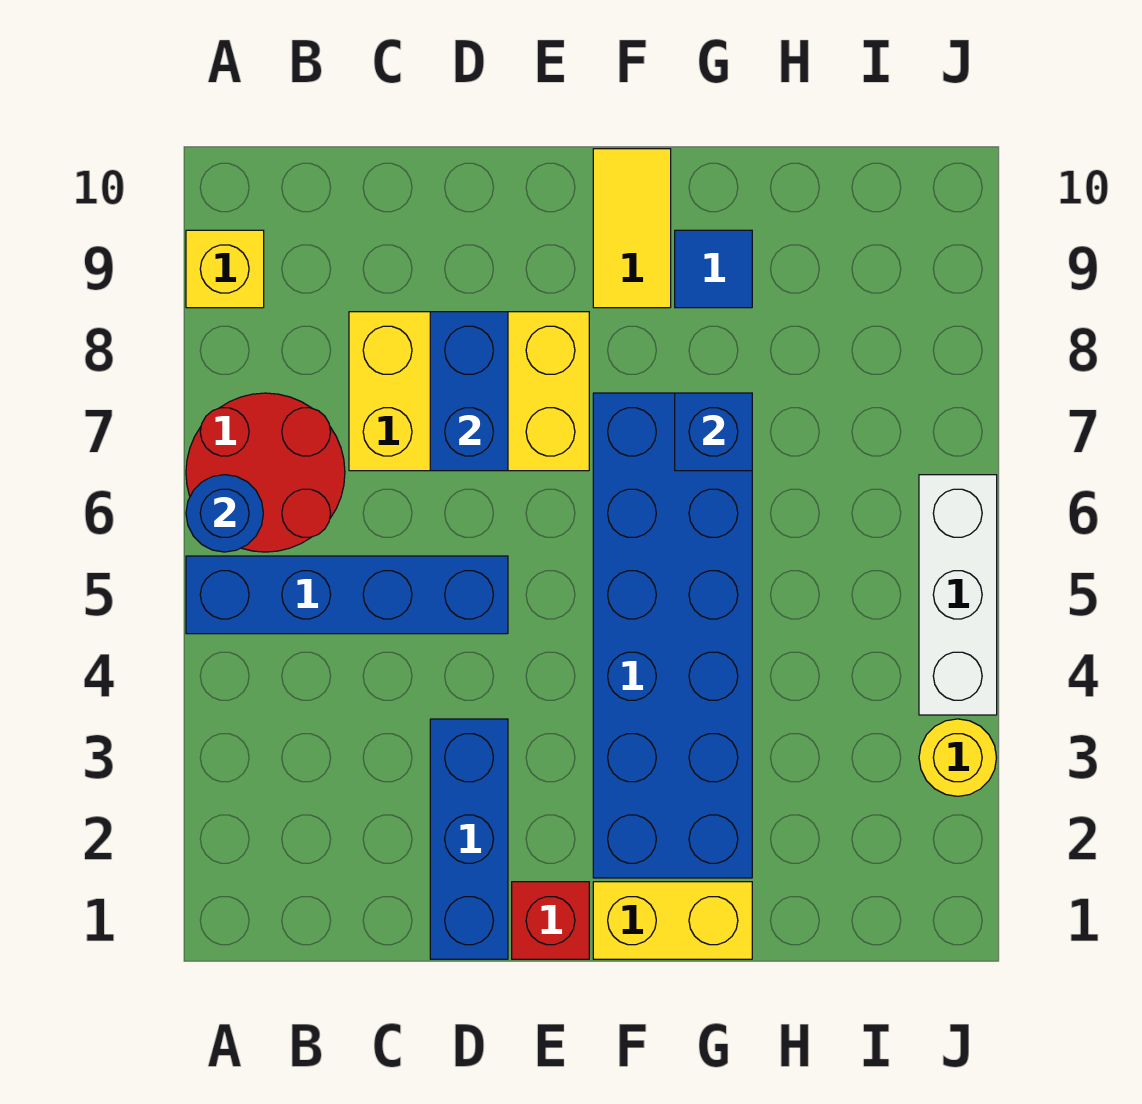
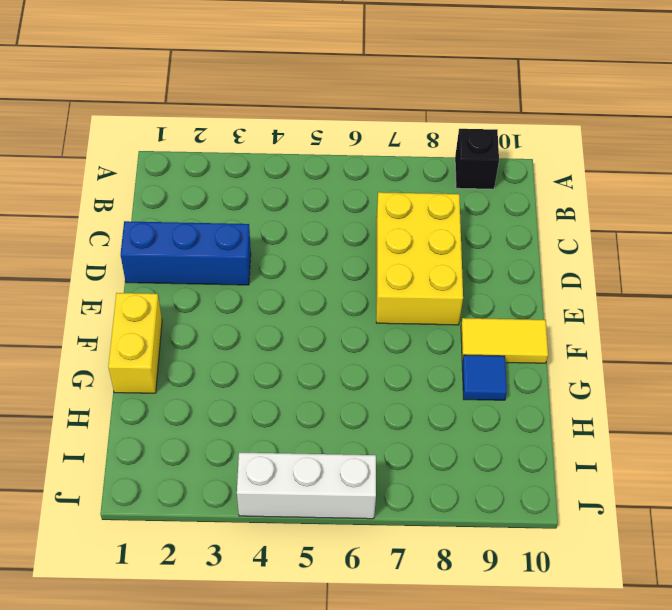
black 1x1 brick [455,129,499,189] -> yellow 1x1 brick [186,230,264,308]
none -> blue 1x4 brick [186,556,508,634]
none -> red 2x2 round brick [186,393,345,552]
none -> red 1x1 brick [512,882,589,959]

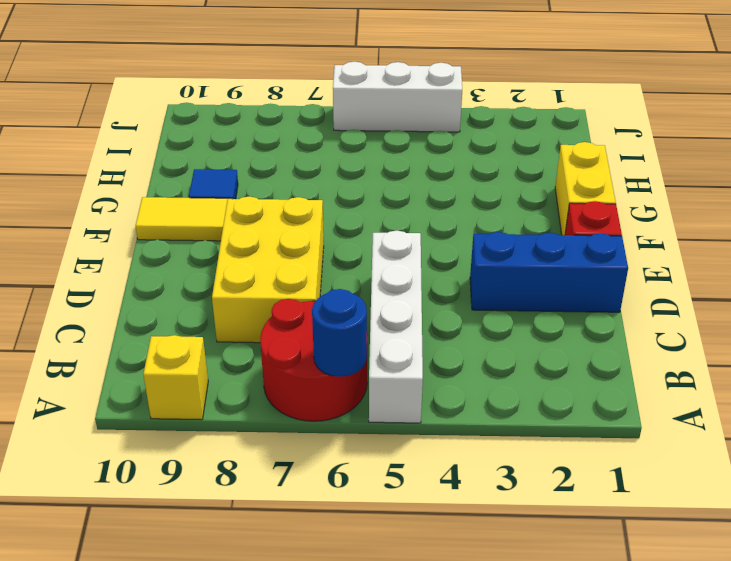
white 1x4 brick [369,231,423,423] -> blue 1x4 brick [186,556,508,634]
none -> blue 2x6 brick [593,393,752,878]
none -> yellow 1x1 round brick [919,719,997,796]
none -> blue 1x2 brick [430,312,508,471]

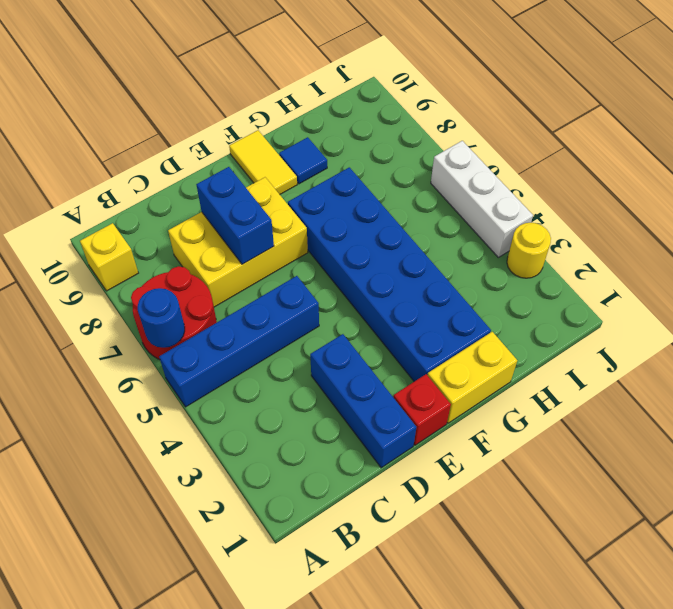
none -> blue 1x1 brick [675,393,752,471]

